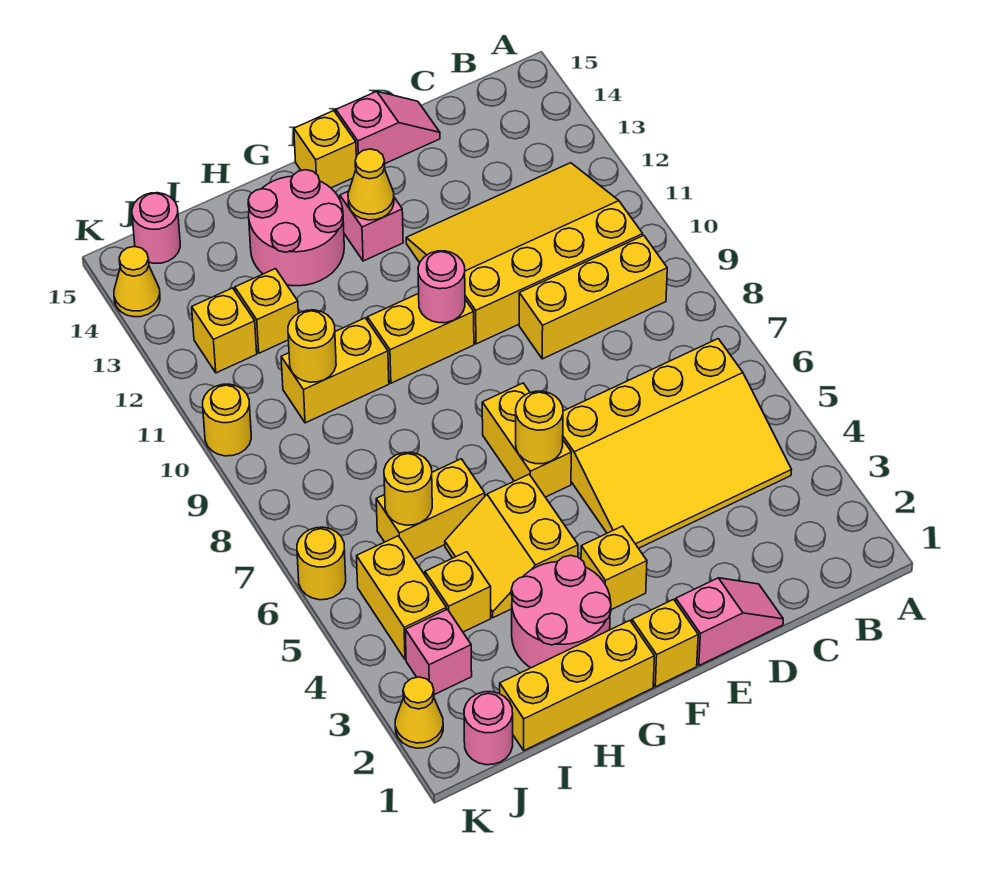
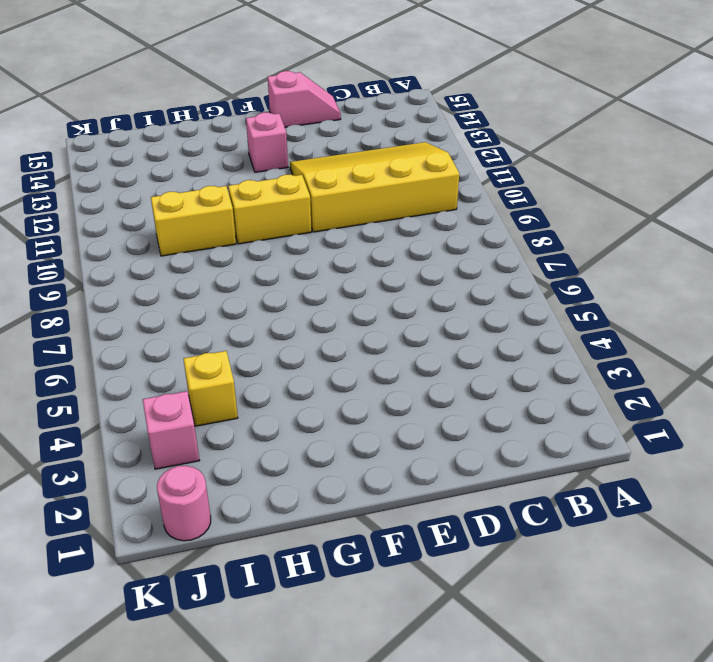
none -> yellow 3x4 slope [563,339,791,548]
none -> yellow 1x3 brick [519,235,667,359]
none -> pink 1x2 slope [676,578,783,665]
none -> yellow 1x1 brick [632,599,698,687]

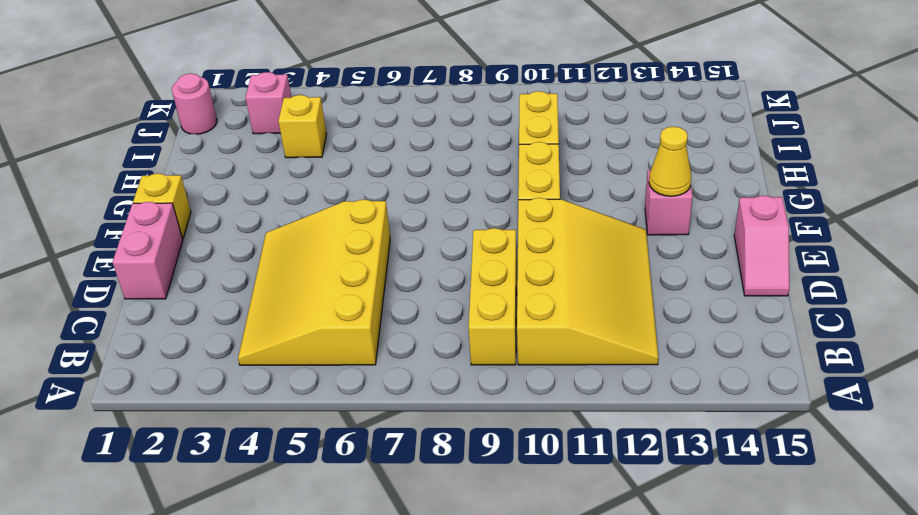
pink 1x2 brick [112,202,183,299] -> pink 1x2 slope [676,578,783,665]
none -> yellow 1x1 brick [581,526,647,610]
none -> yellow 1x2 brick [482,383,571,497]
none -> yellow 1x1 brick [294,111,356,188]
none -> yellow 1x3 brick [500,621,654,750]

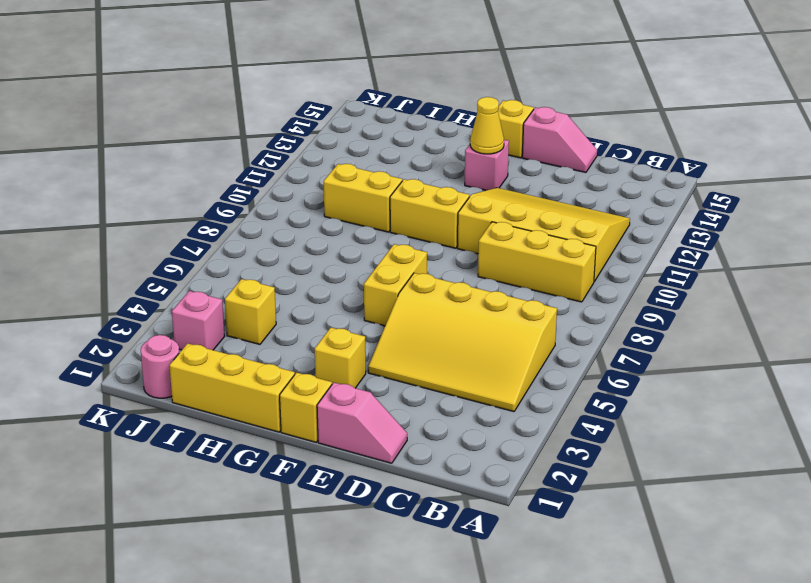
none -> pink 2x2 round brick [511,555,611,668]
none -> yellow 2x2 slope [445,474,578,618]
none -> pink 2x2 round brick [248,170,344,286]
none -> yellow 1x2 brick [376,459,485,559]

